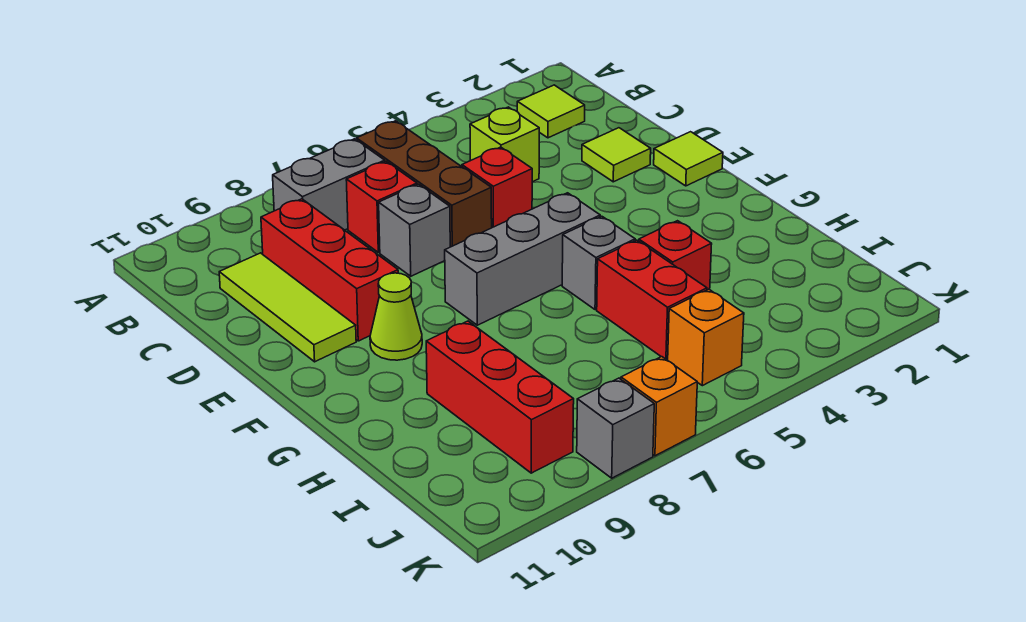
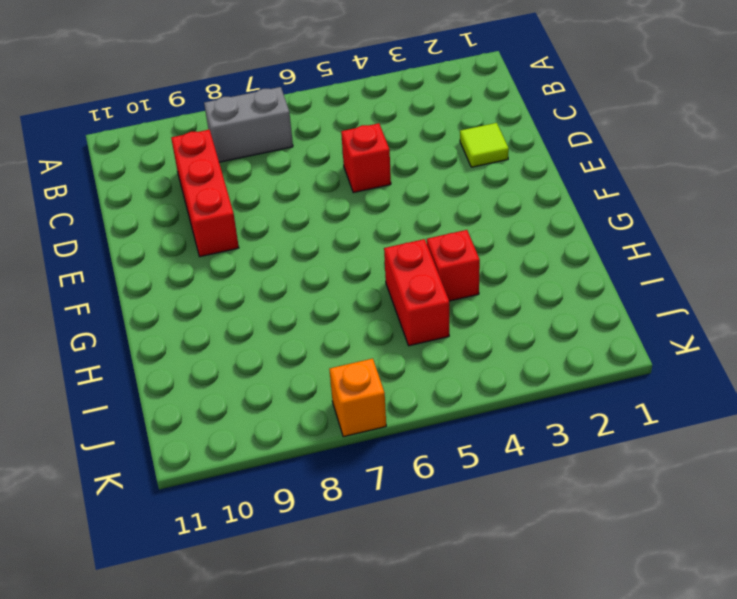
none -> lime 1x1 tile [517,85,585,138]
none -> brown 1x3 brick [357,121,492,247]
none -> lime 1x1 brick [470,107,539,182]

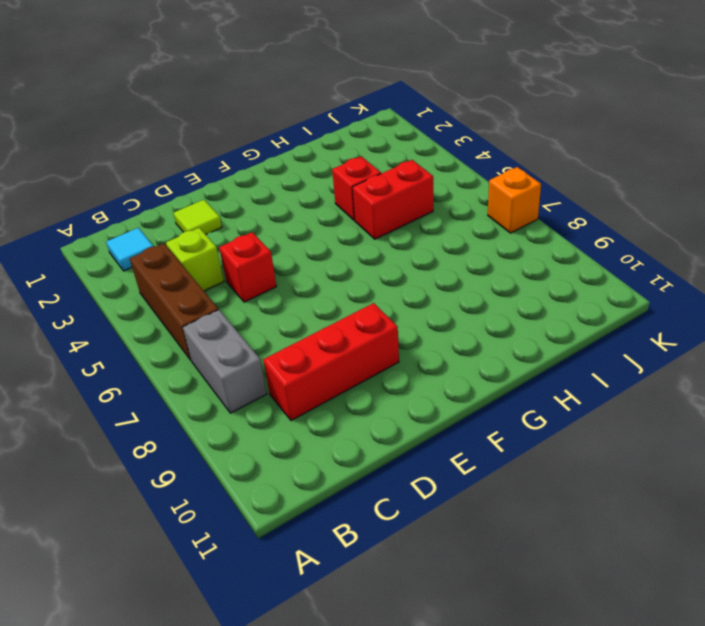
cyan 1x1 tile [106,228,153,271] -> lime 1x1 tile [517,85,585,138]
brown 1x3 brick [130,243,218,360] -> brown 1x3 brick turned to [357,121,492,247]
none -> red 1x1 brick [346,161,417,253]
none -> lime 1x3 tile [219,253,356,362]
none -> grey 1x1 brick [379,184,450,276]

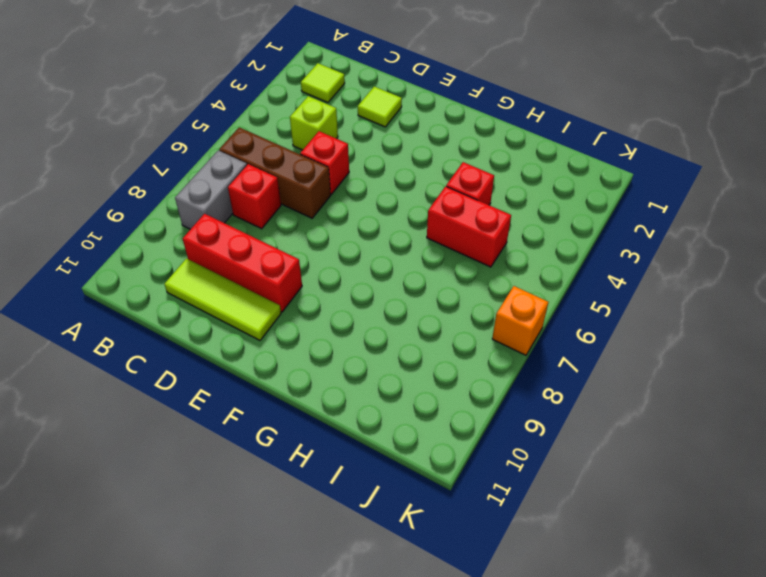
none -> grey 1x1 brick [379,184,450,276]
none -> lime 1x1 tile [654,132,723,186]
none -> grey 1x3 brick [445,193,600,325]

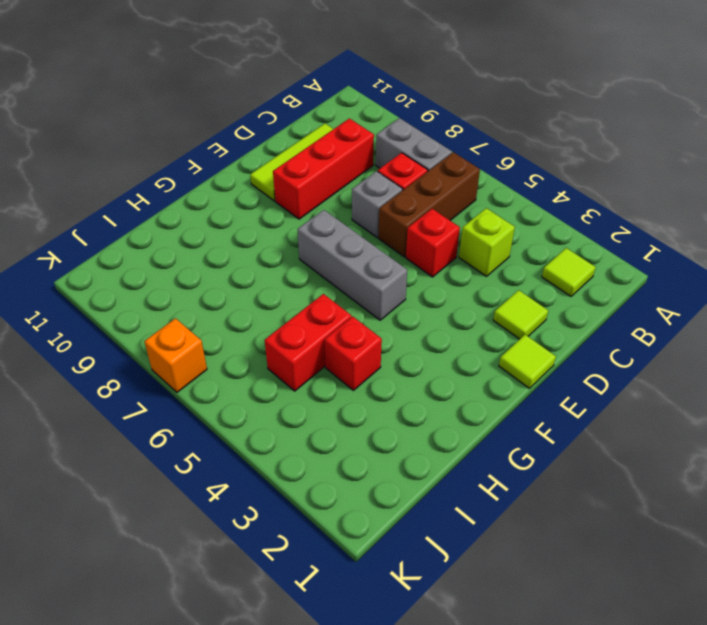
none -> lime 1x1 cone [370,273,422,360]
none -> grey 1x1 brick [562,216,635,310]
none -> red 1x3 brick [426,321,574,473]

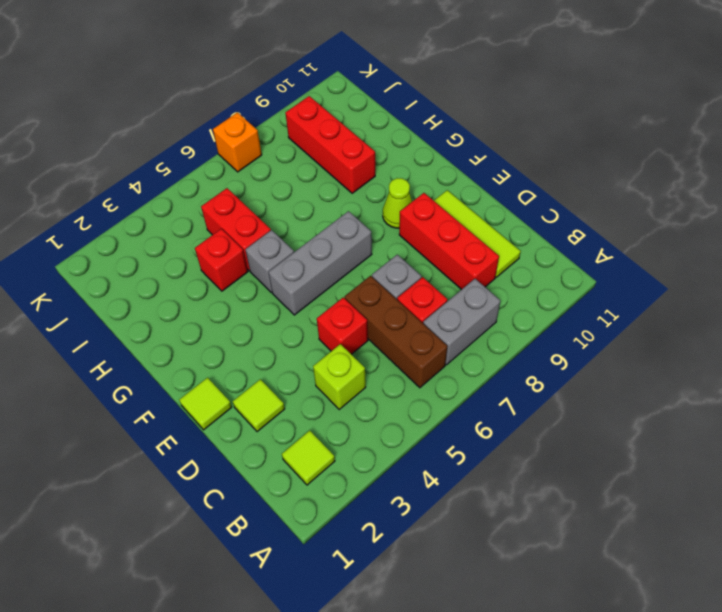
none -> orange 1x1 brick [668,289,744,386]
none -> grey 1x1 brick [577,378,654,478]

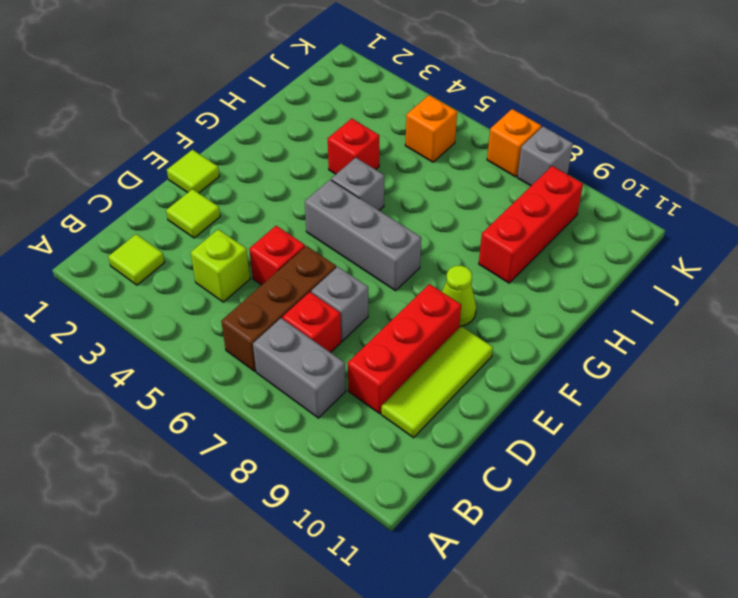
none -> red 1x2 brick [597,240,707,360]

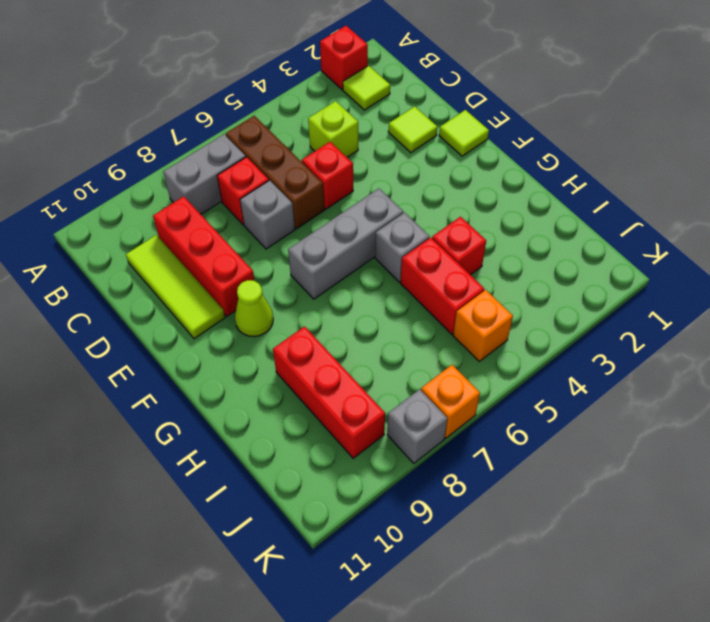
red 1x1 brick [320,26,368,90] -> none

